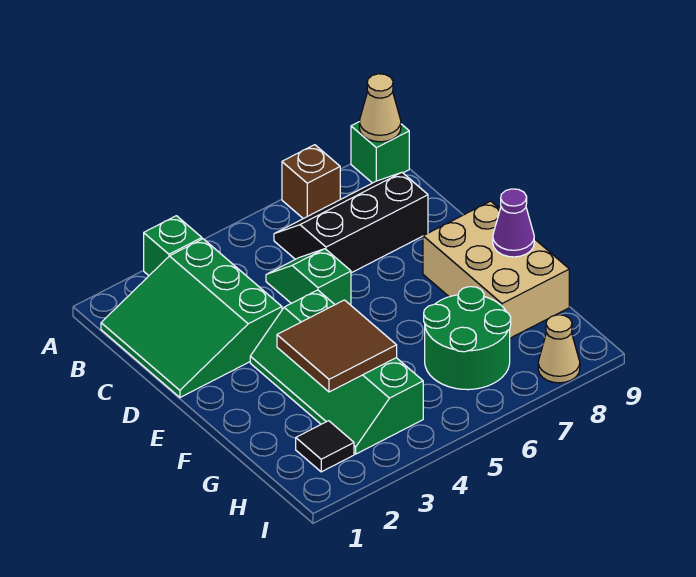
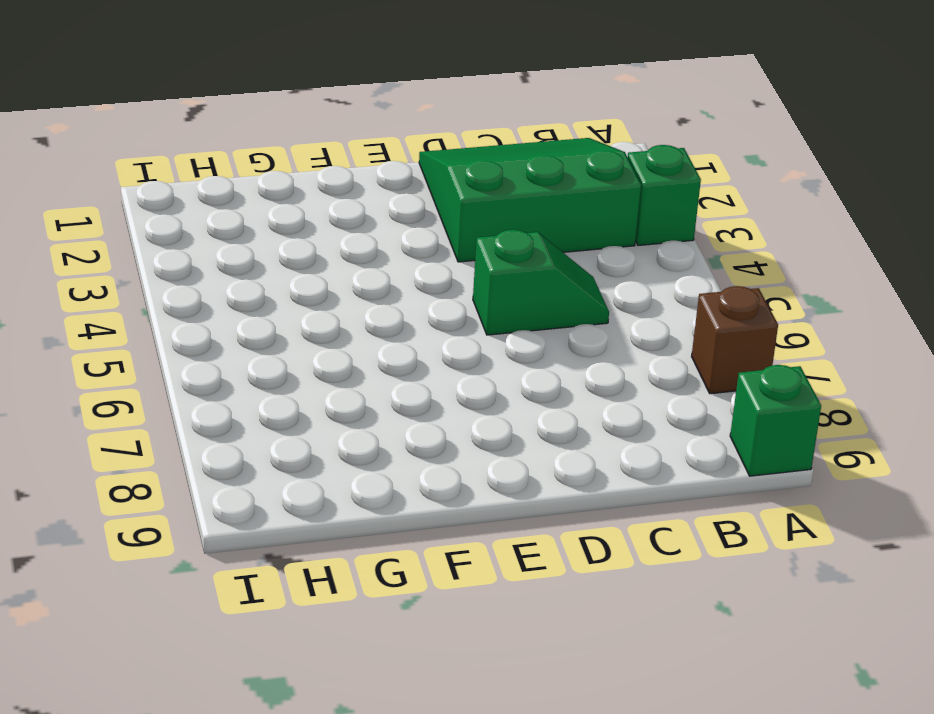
none -> black 2x3 slope [274,172,428,273]
none -> green 2x4 slope [250,290,423,454]
none -> tan 2x3 brick [423,201,569,338]

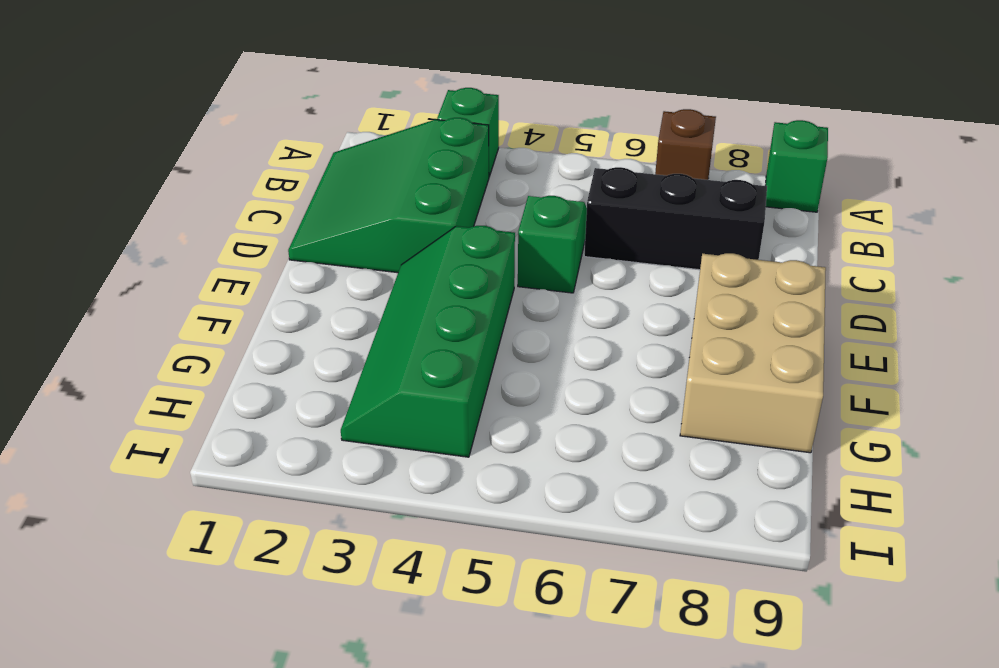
none -> green 2x2 round brick [424,287,511,390]
none -> black 1x1 tile [296,421,354,472]
none -> tan 1x1 cone [538,315,580,383]

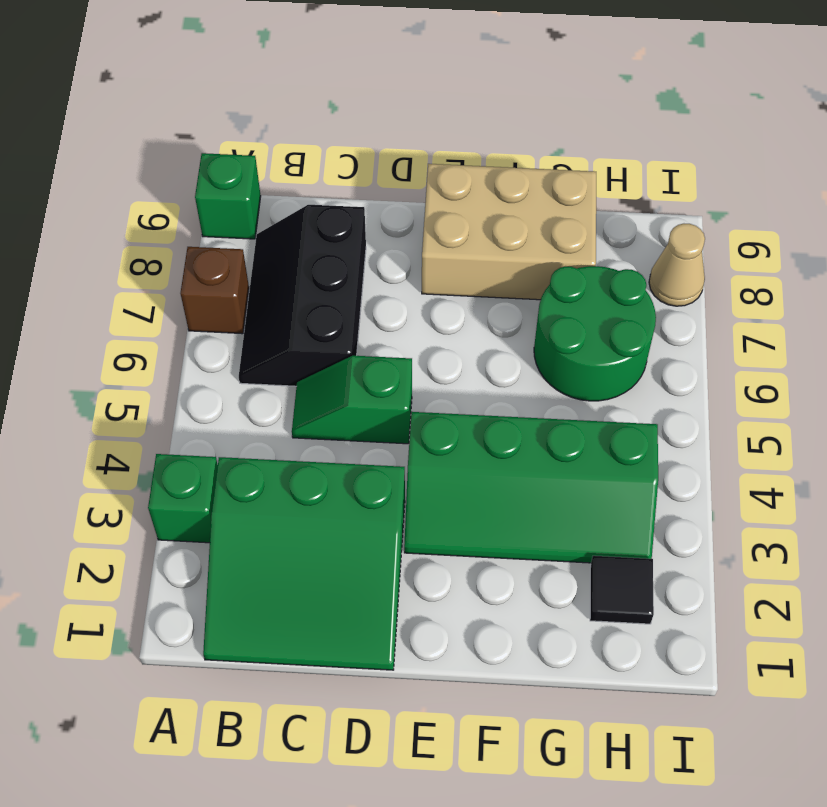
none -> tan 1x1 cone [359,74,401,142]
none -> brown 2x2 tile [277,300,397,392]
none -> purple 1x1 cone [493,189,534,257]

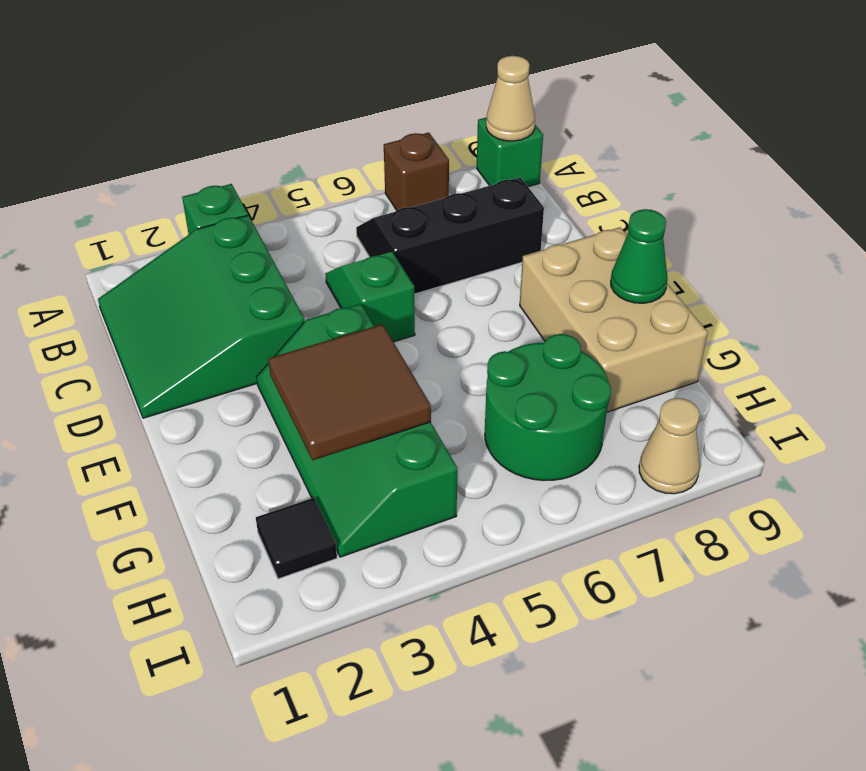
green 1x1 cone [611,209,668,303] -> purple 1x1 cone [493,189,534,257]

